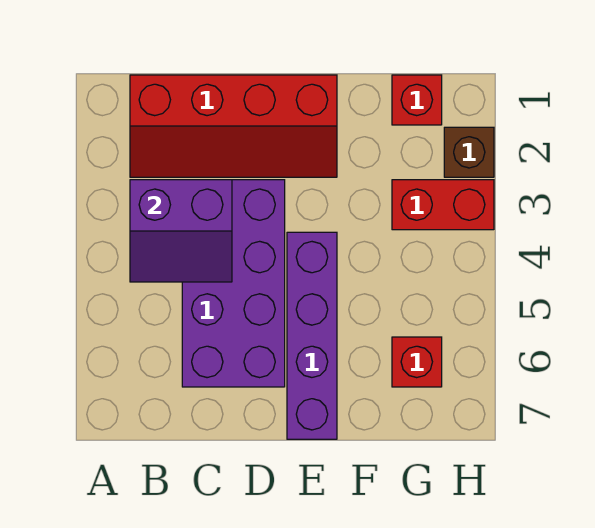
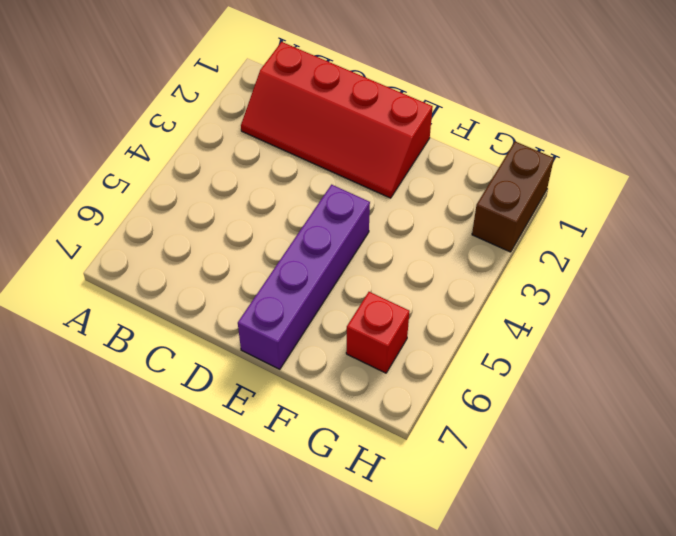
brown 1x2 brick [472,142,554,252] -> brown 1x1 brick [444,127,494,177]
none -> purple 2x4 brick [182,180,285,387]
none -> red 1x1 brick [392,75,442,125]

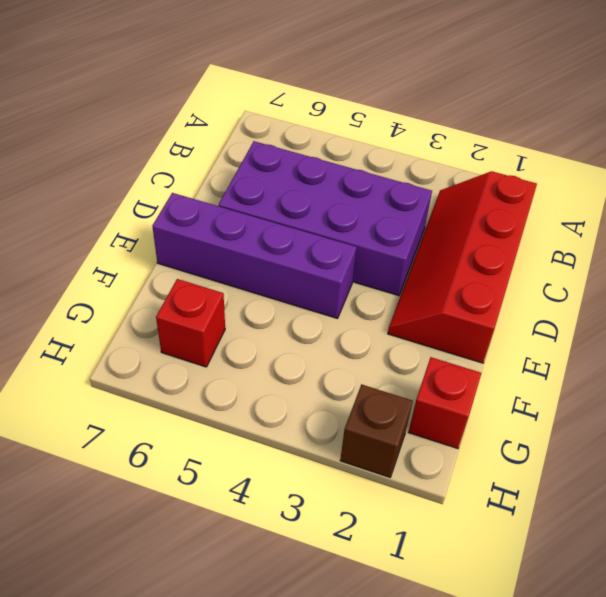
none -> red 1x2 brick [392,180,494,230]
none -> purple 2x2 slope [130,180,232,282]

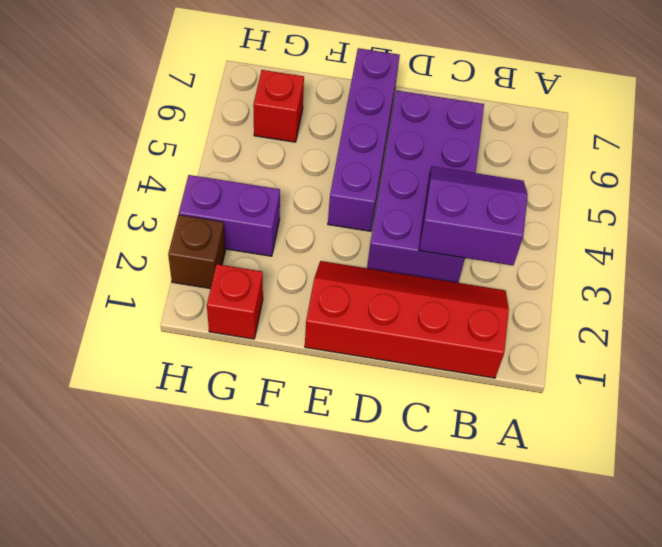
purple 1x2 brick [179,175,280,256] -> red 1x2 brick [392,180,494,230]

